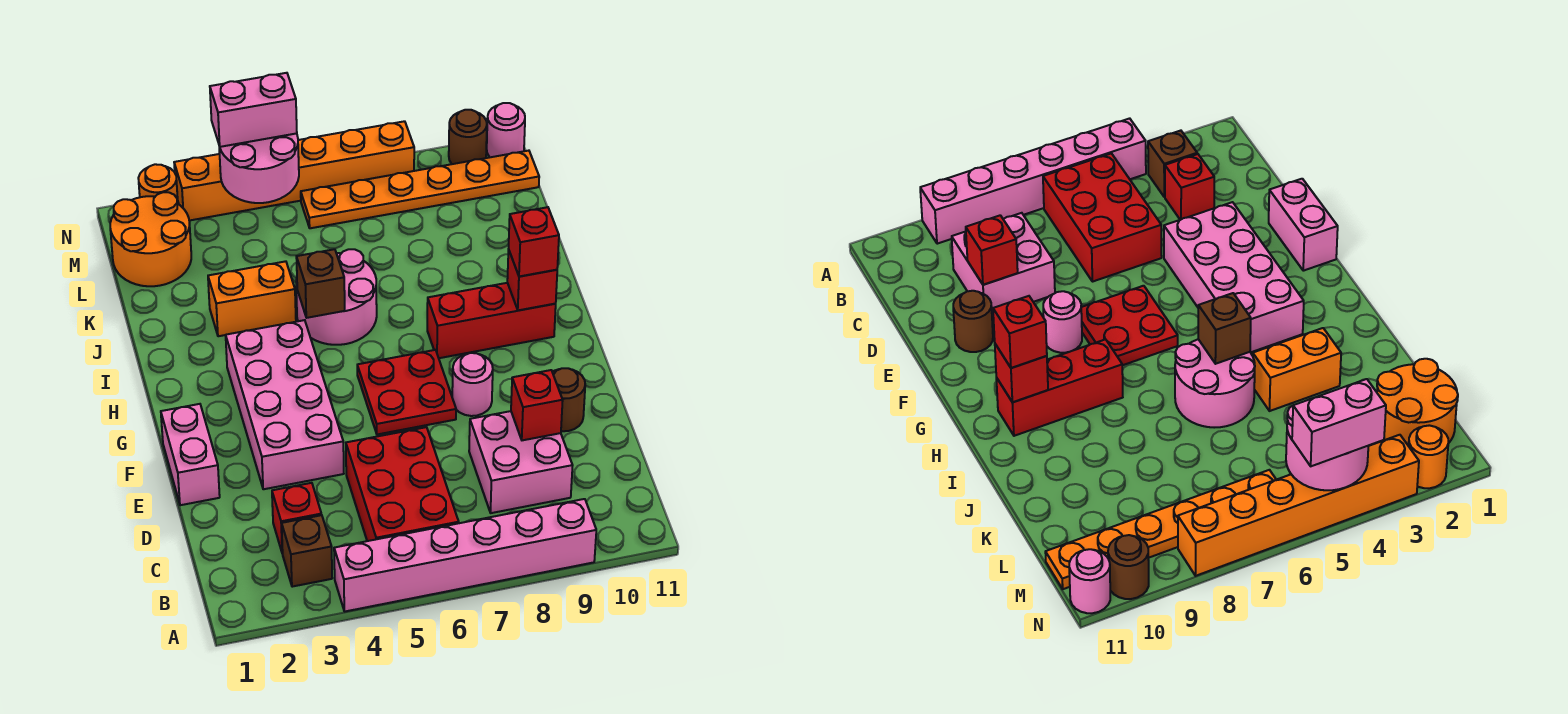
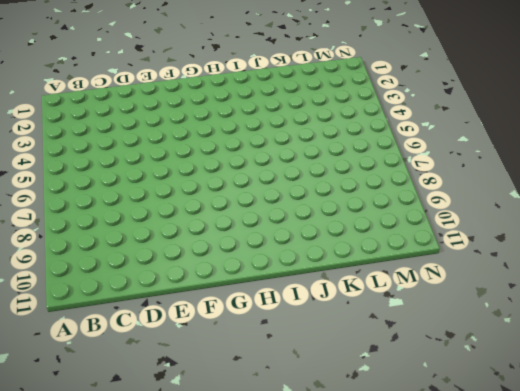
none -> pink 1x6 brick [334,499,596,611]
none -> brown 1x1 brick [282,515,332,587]
none -> red 2x3 brick [346,427,459,541]

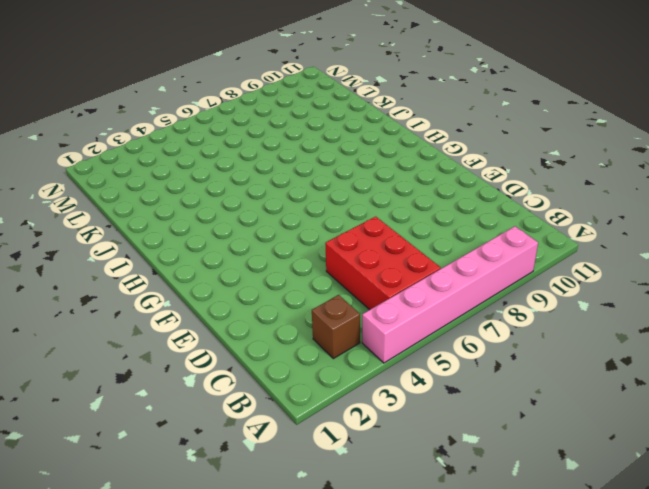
none -> red 1x1 brick [272,483,321,553]
none -> pink 2x2 brick [469,411,573,513]
none -> pink 1x2 brick [161,404,220,505]

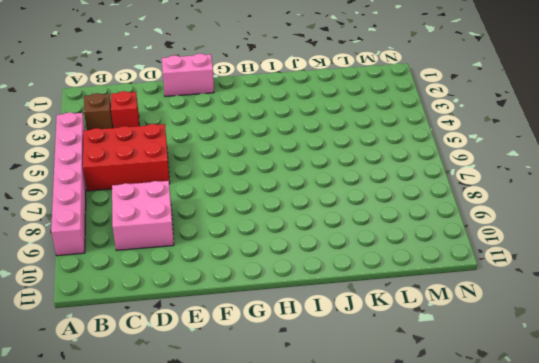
none -> pink 2x4 brick [226,320,344,489]
none -> brown 1x1 round brick [552,368,585,431]
none -> red 2x2 plate [357,350,456,434]

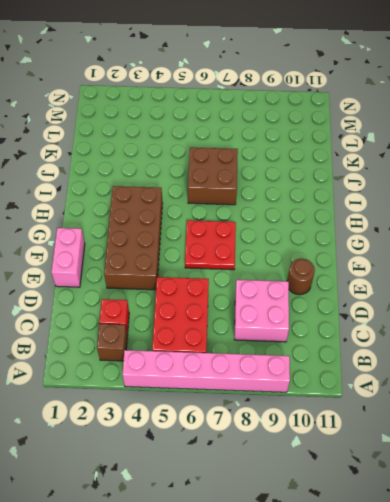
brown 2x4 brick [104,186,163,290] -> pink 2x4 brick [226,320,344,489]
brown 2x2 brick [188,147,238,205] -> pink 2x2 round brick [296,249,377,345]
none -> pink 1x1 round brick [452,353,493,416]
none -> red 1x3 brick [427,283,556,358]
none -> orange 1x2 brick [208,261,296,336]

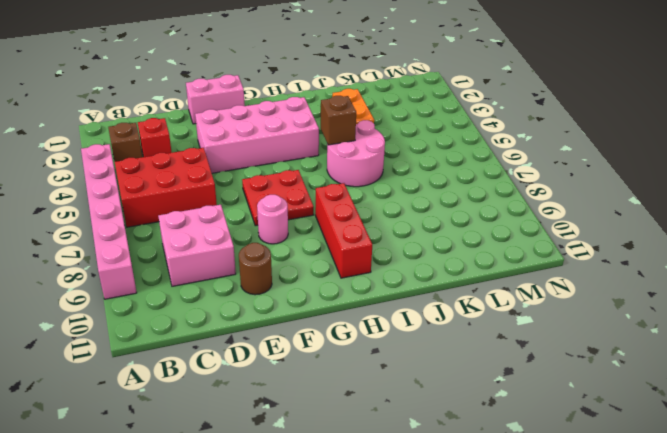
none -> orange 2x2 round brick [110,192,191,286]
none -> orange 1x6 plate [301,151,539,228]
none -> orange 1x1 round brick [138,164,178,203]

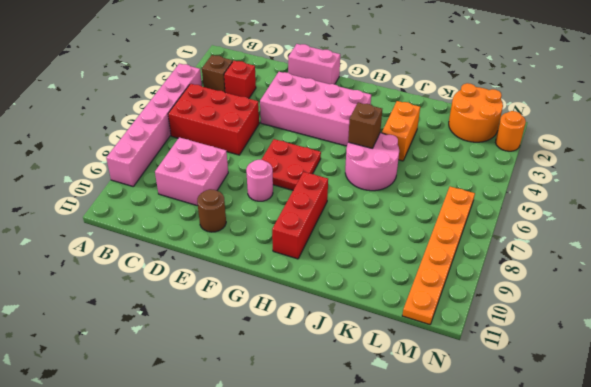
none -> orange 1x6 brick [174,121,414,221]
none -> brown 1x1 round brick [449,110,487,164]
none -> pink 1x1 round brick [487,103,525,157]

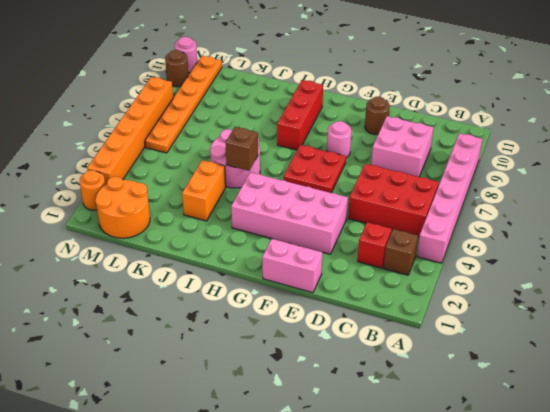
none -> red 1x1 brick [511,370,563,440]
none -> red 1x1 brick [507,249,557,310]
none -> pink 2x2 round brick [219,133,299,203]

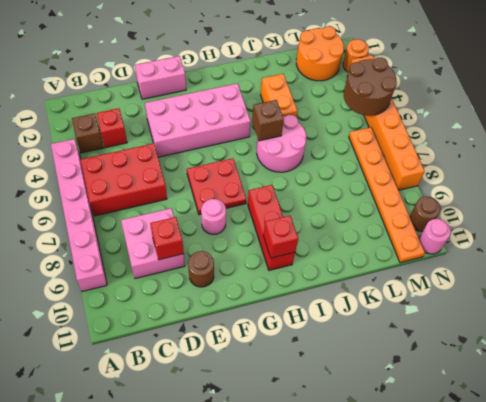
brown 2x2 round brick [344,58,397,116] -> pink 2x2 round brick [219,133,299,203]
none -> red 1x1 brick [509,207,559,277]
none -> pink 1x2 brick [210,73,297,147]

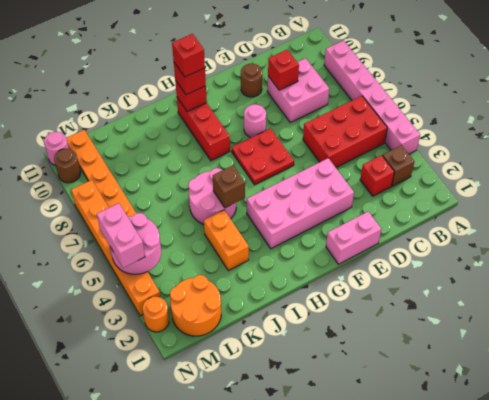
red 1x1 brick [172,34,205,77] -> none

